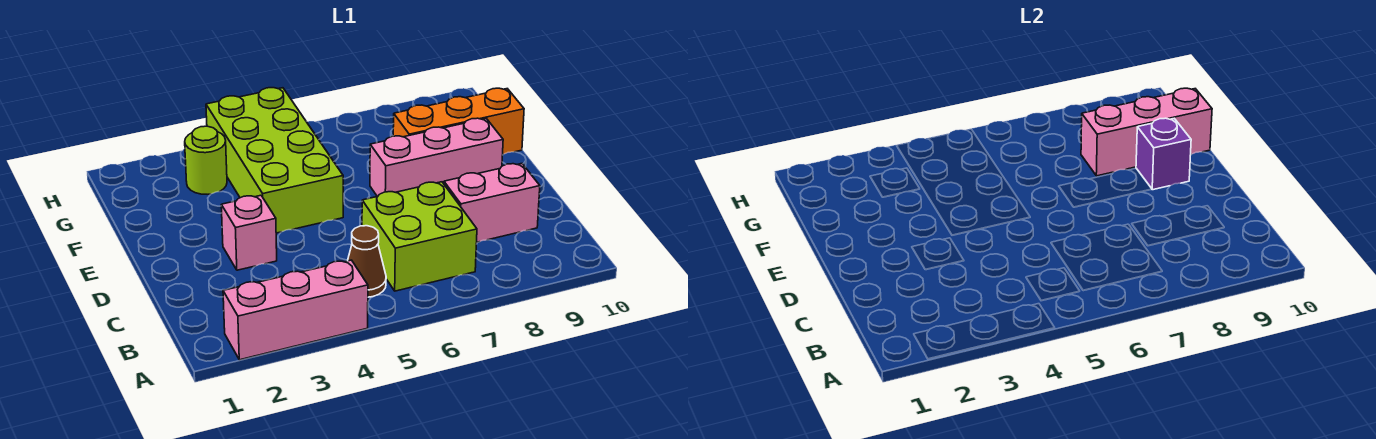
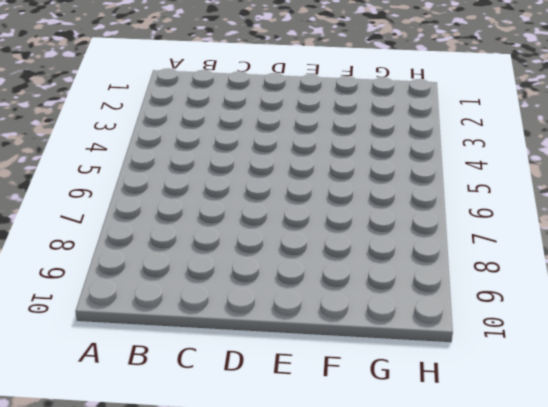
none -> pink 1x3 brick [223,260,368,360]
none -> brown 1x1 cone [348,226,386,297]

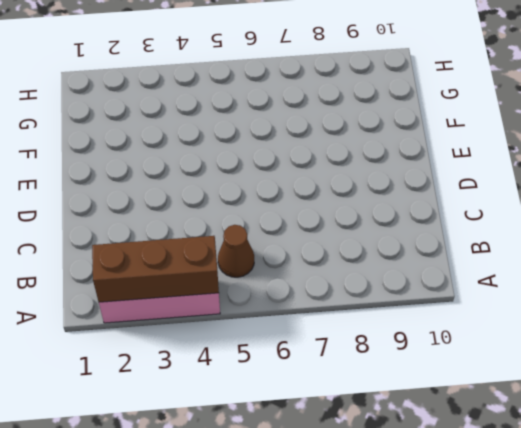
brown 1x3 brick [92,236,219,302] -> none
none -> lime 2x2 brick [362,182,477,291]
none -> pink 1x2 brick [444,164,540,242]

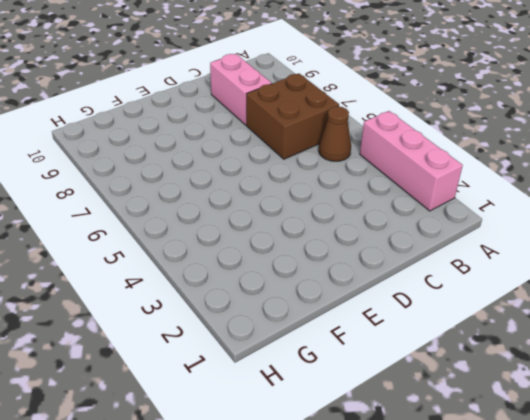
brown 2x2 brick [246,74,339,159] -> lime 2x2 brick [362,182,477,291]
none -> pink 1x1 brick [221,195,277,270]
none -> lime 2x4 brick [206,88,343,233]

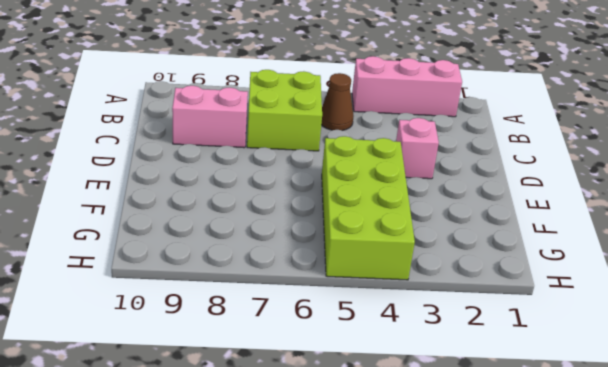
none -> pink 1x3 brick [370,118,503,196]
none -> orange 1x3 brick [393,88,524,154]

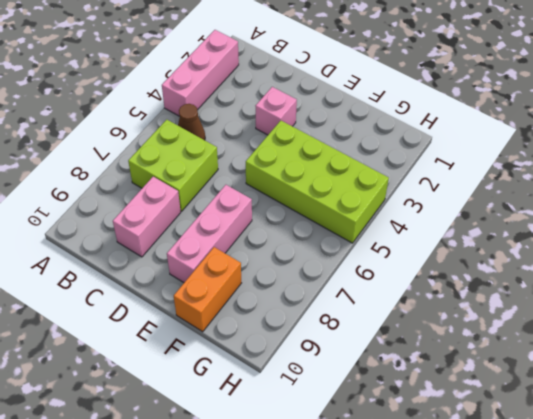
orange 1x2 brick [174,247,241,332] -> orange 1x3 brick [393,88,524,154]
none -> lime 1x1 round brick [185,126,227,194]
none -> purple 1x1 brick [1136,118,1191,190]

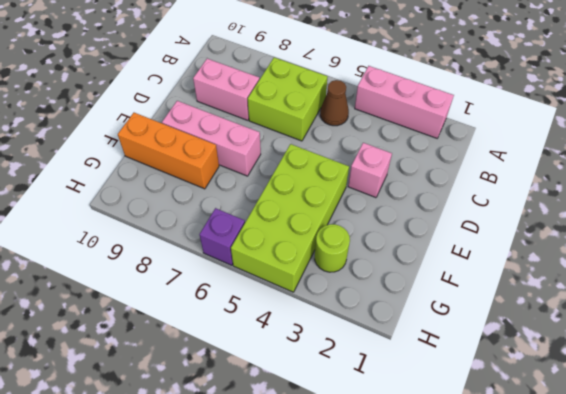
purple 1x1 brick [199,208,245,265] -> purple 1x1 brick moved to [1136,118,1191,190]
none -> pink 1x3 brick [1081,88,1212,176]

